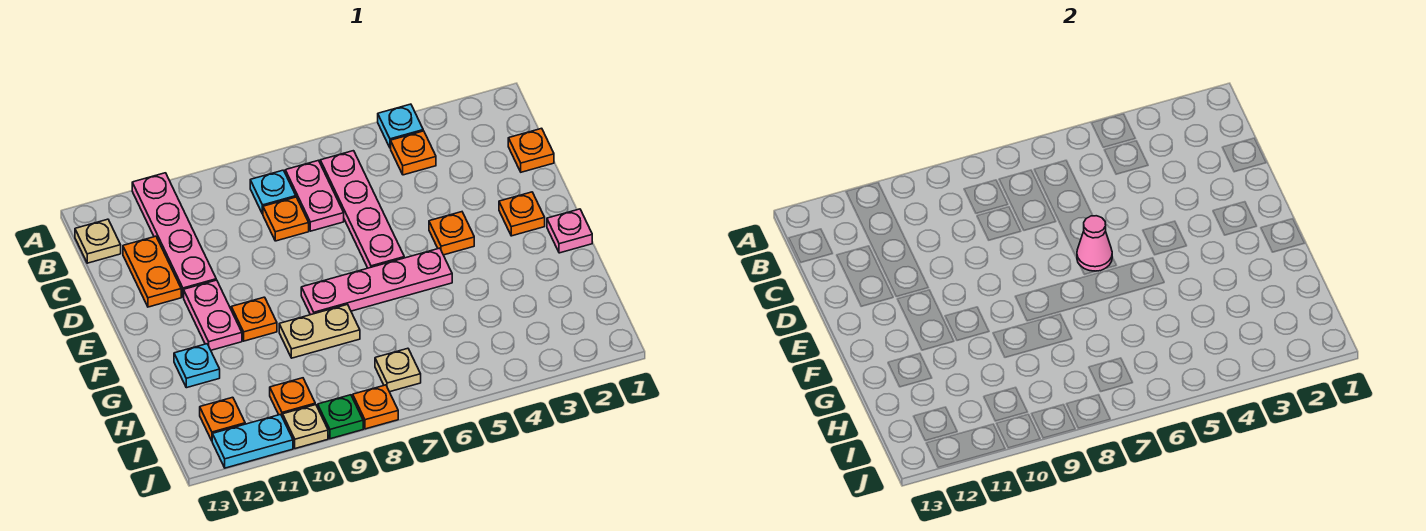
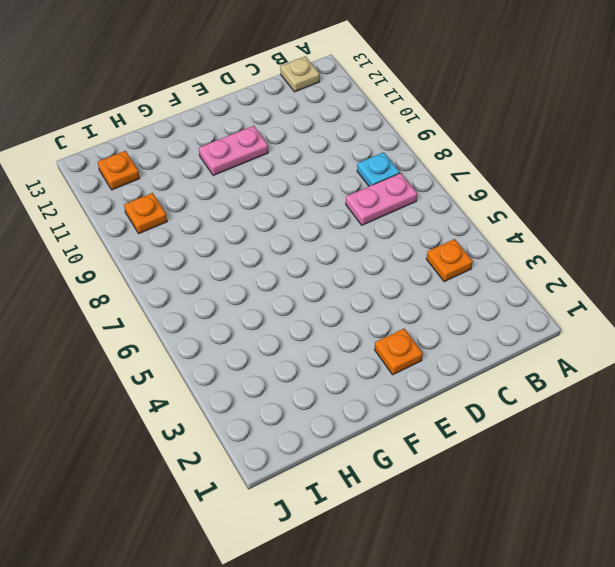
none -> cyan 1x1 plate [378,104,423,148]
none -> pink 1x4 plate [132,173,216,297]
none -> pink 1x4 plate [320,151,404,268]

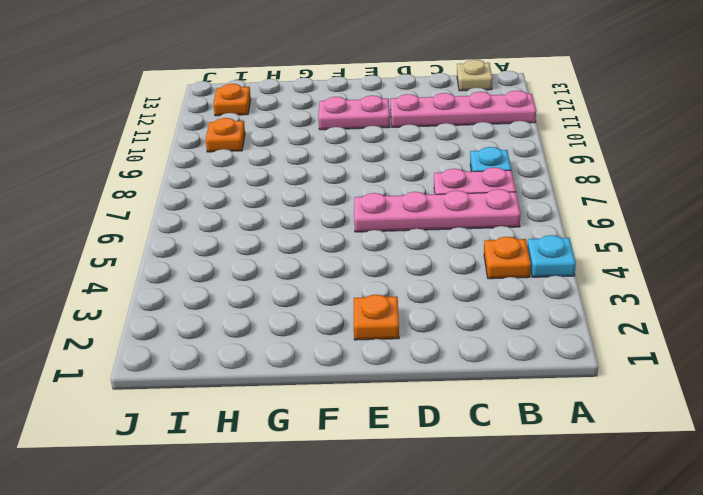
none -> orange 1x1 plate [508,128,554,172]
none -> orange 1x1 plate [263,197,309,241]
none -> orange 1x2 plate [123,236,181,307]

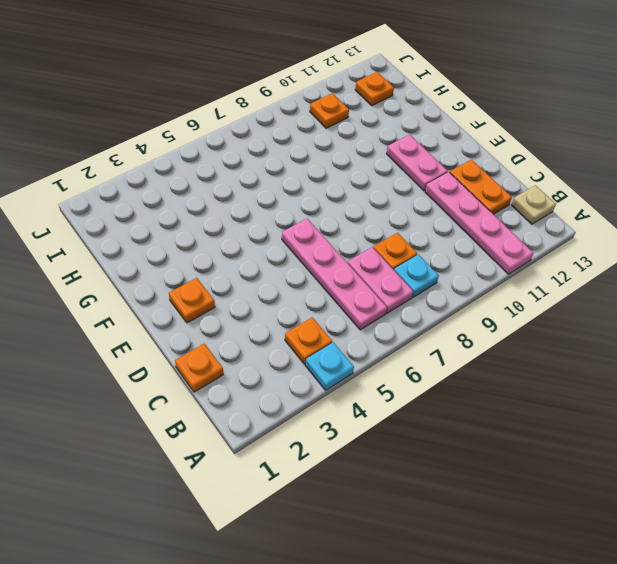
none -> orange 1x1 plate [429,212,474,255]
none -> pink 1x1 plate [547,209,592,253]
none -> pink 1x4 plate [301,248,452,315]

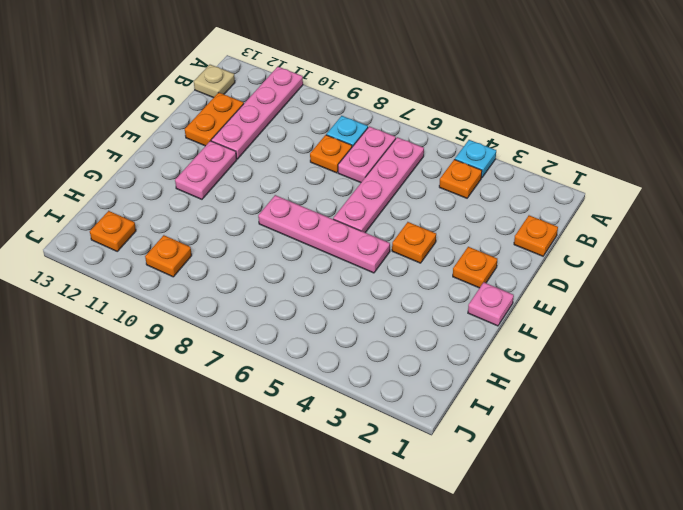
none -> orange 1x1 plate [231,297,277,341]
none -> tan 1x2 plate [279,305,360,358]
none -> cyan 1x1 plate [174,344,220,388]

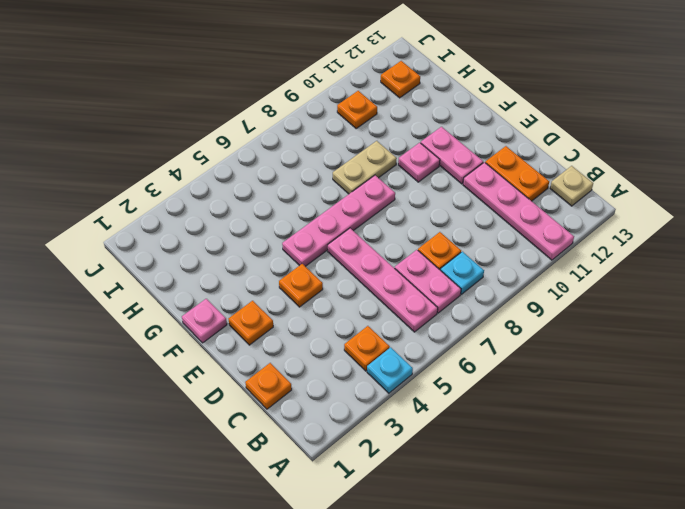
pink 1x1 plate [398,143,440,182] -> orange 1x1 plate [231,297,277,341]
none -> cyan 1x1 plate [174,344,220,388]
none -> tan 1x1 plate [375,348,421,392]
none -> orange 1x1 plate [353,385,398,429]

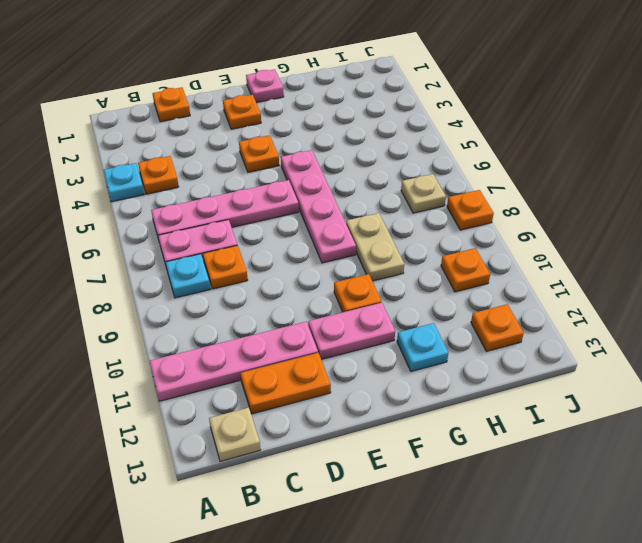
none -> green 1x1 plate [318,395,363,439]
none -> tan 1x1 plate [283,405,328,449]
none -> cyan 1x2 plate [212,414,293,468]

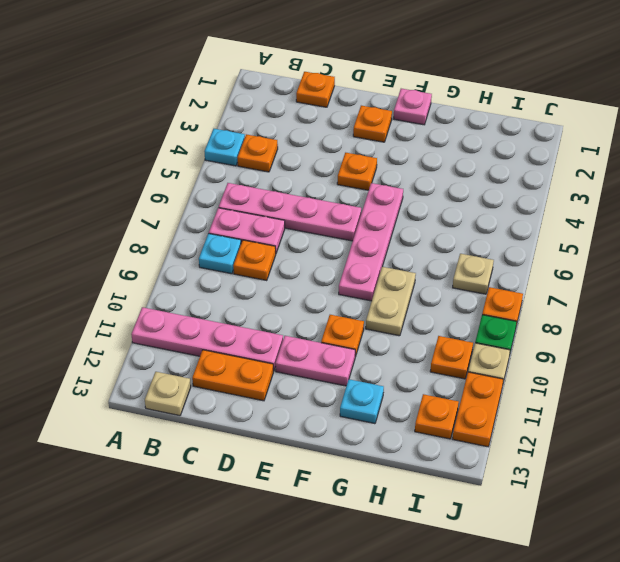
orange 1x2 plate [453,372,503,447] -> cyan 1x2 plate [212,414,293,468]
none -> pink 1x1 cone [1077,216,1112,271]

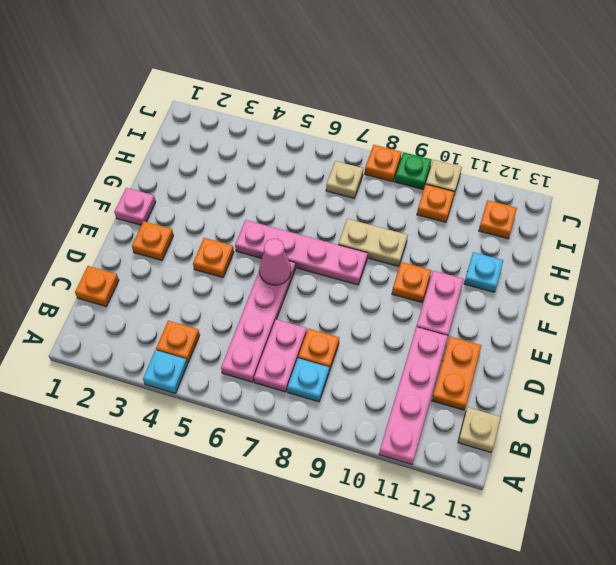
none -> cyan 1x2 plate [212,414,293,468]

